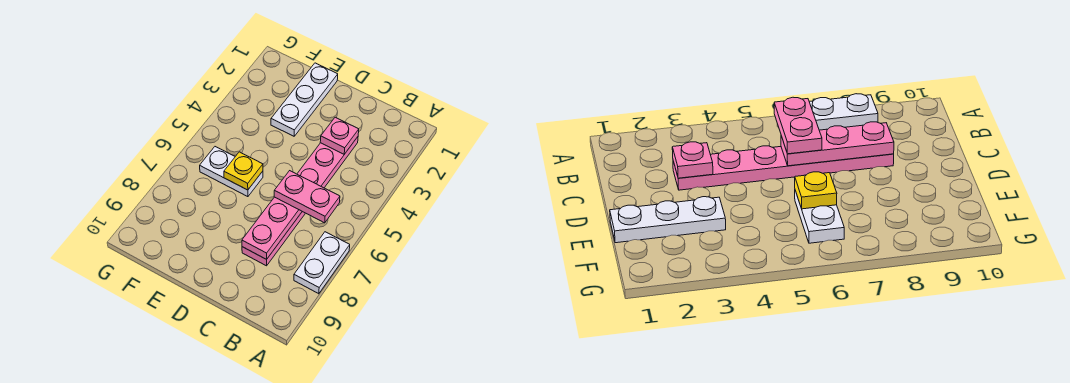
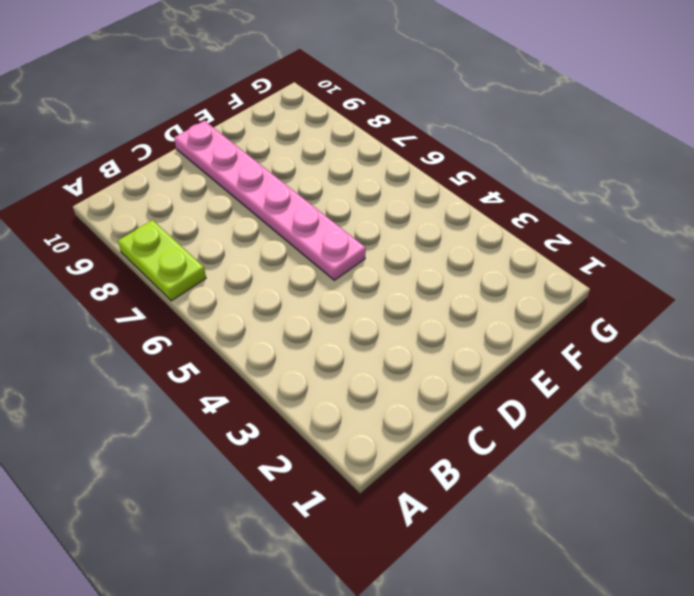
lime 1x2 plate [118,220,206,301] -> white 1x2 plate [294,232,350,294]
pink 1x6 plate [174,121,366,280] -> pink 1x6 plate moved to [242,137,358,266]
none -> white 1x3 plate [271,63,338,136]
none -> white 1x2 plate [200,147,263,197]

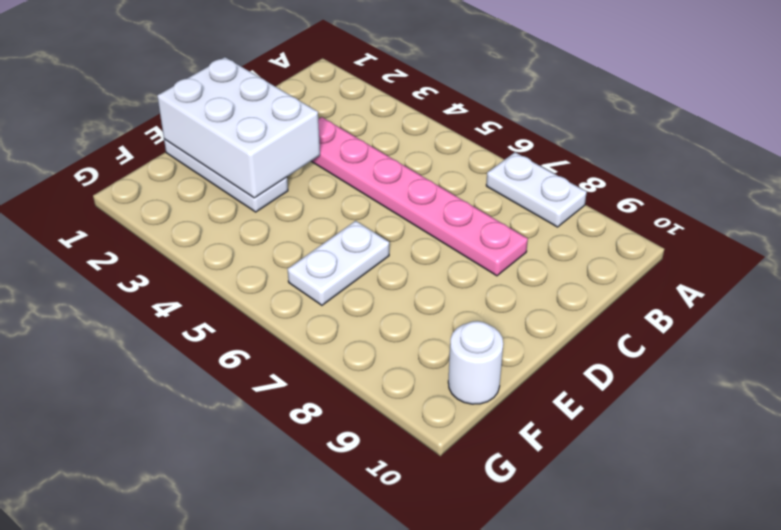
white 2x3 brick [157,57,320,198] -> none
white 1x1 round brick [448,321,503,404] -> none
none -> pink 1x1 plate [320,117,359,154]
none -> pink 1x3 plate [242,197,302,259]

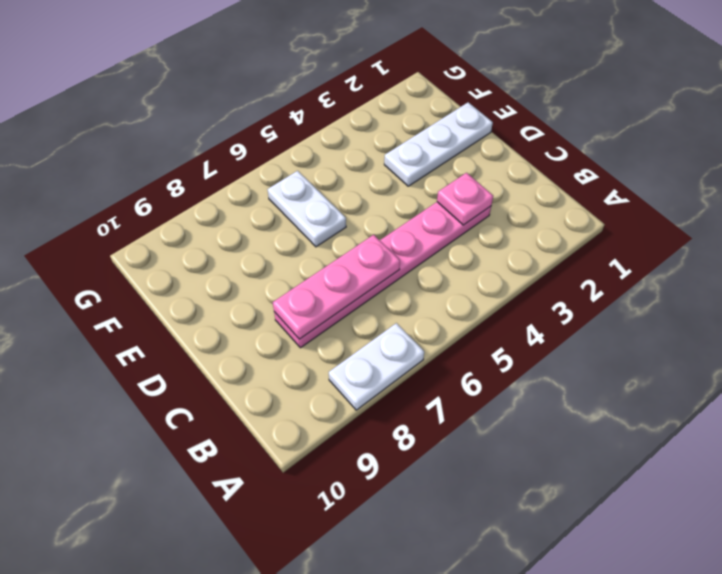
none -> yellow 1x1 plate [224,152,263,190]
none -> pink 1x2 plate [274,171,340,223]

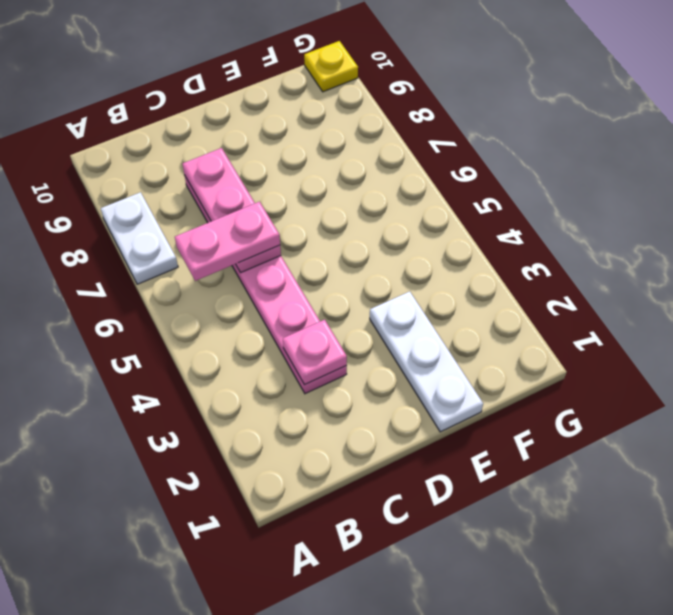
yellow 1x1 plate [304,41,358,92] -> yellow 1x1 plate moved to [224,152,263,190]
none -> white 1x2 plate [200,147,263,197]

